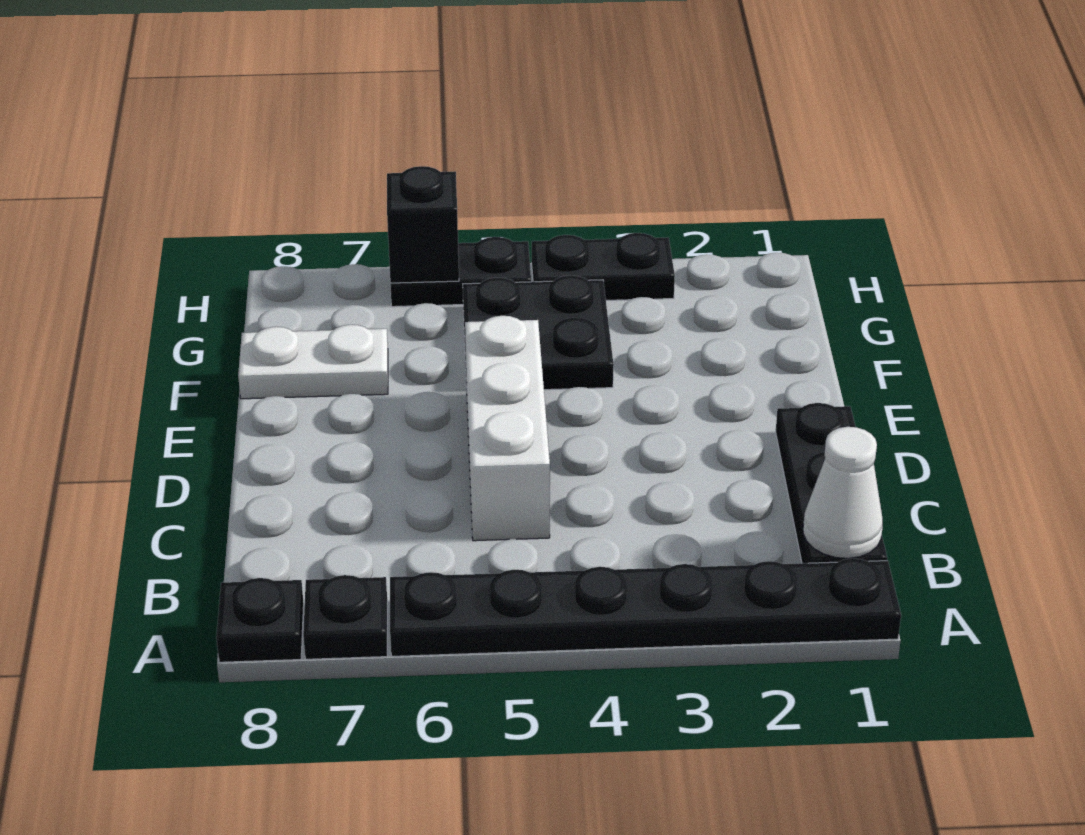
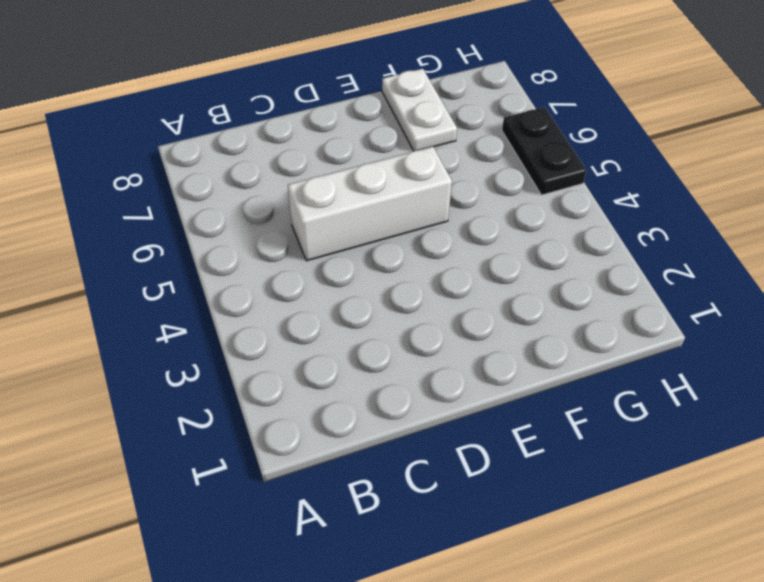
none -> black 1x6 plate [390,558,901,656]
none -> black 1x1 plate [303,575,387,659]

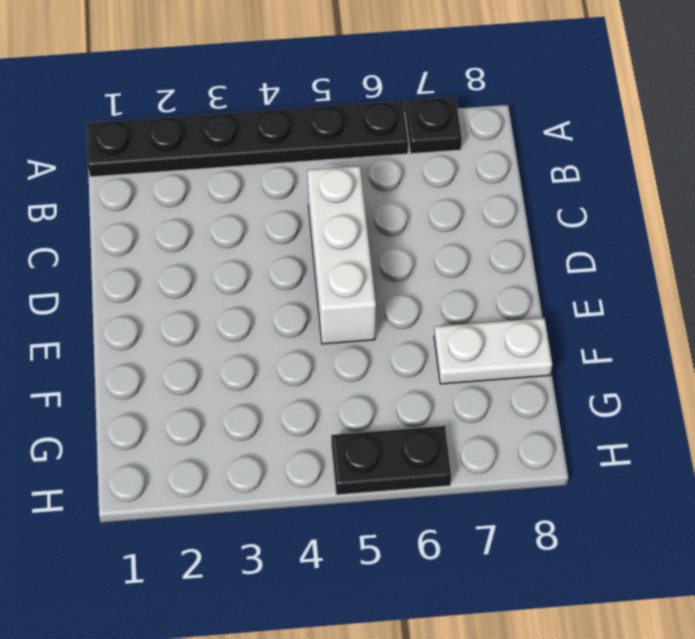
none -> black 1x1 plate [216,578,304,662]
none -> black 1x3 plate [776,403,887,563]

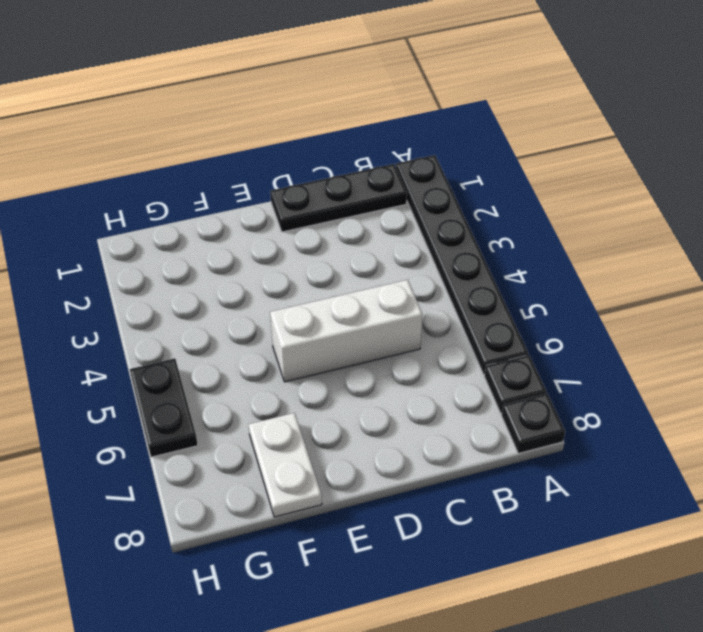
none -> black 2x2 plate [463,276,614,390]
none -> black 1x2 plate [532,233,675,300]

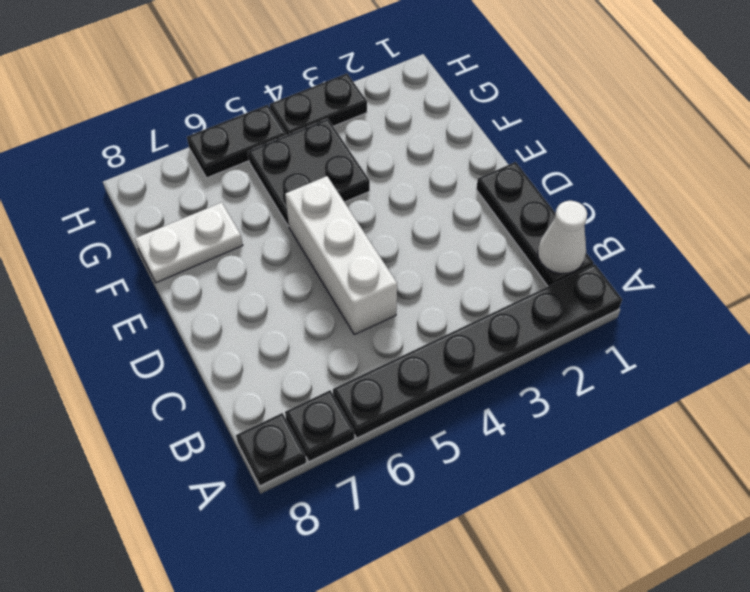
none -> black 1x1 brick [387,166,459,283]

